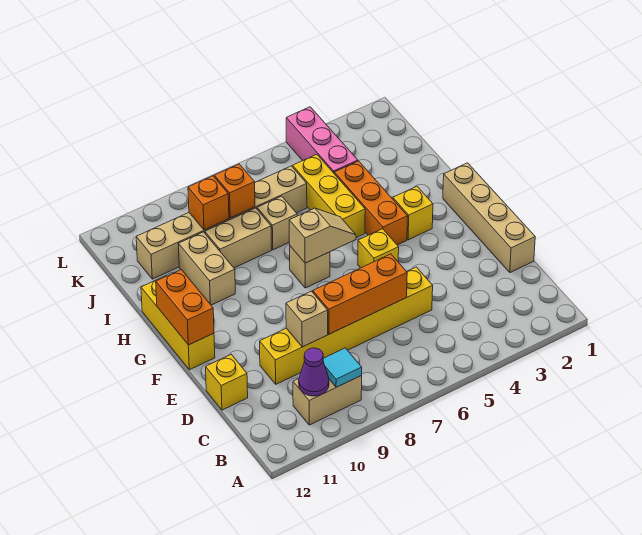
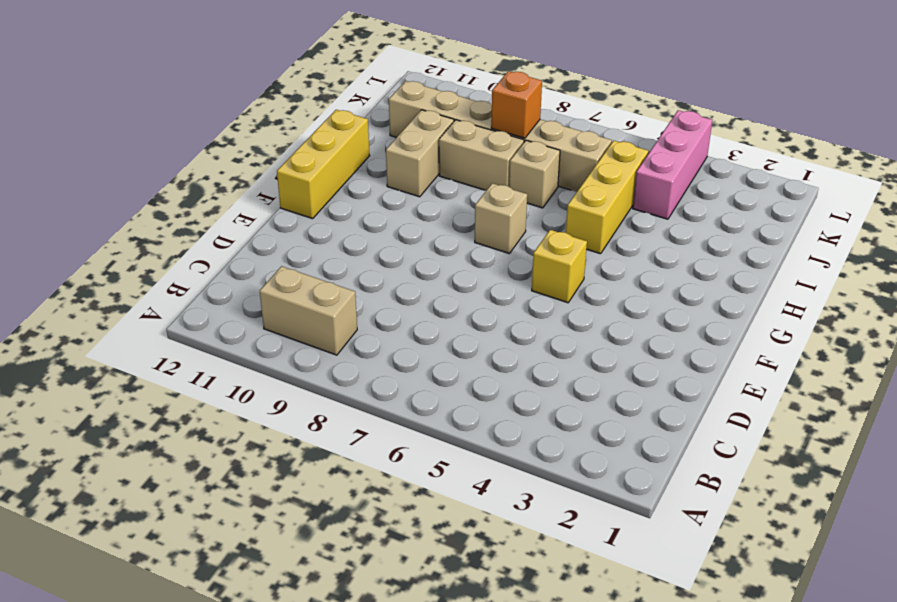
none -> tan 1x4 brick [443,163,535,273]
none -> yellow 1x6 brick [260,267,433,384]
none -> yellow 1x1 brick [206,355,248,410]

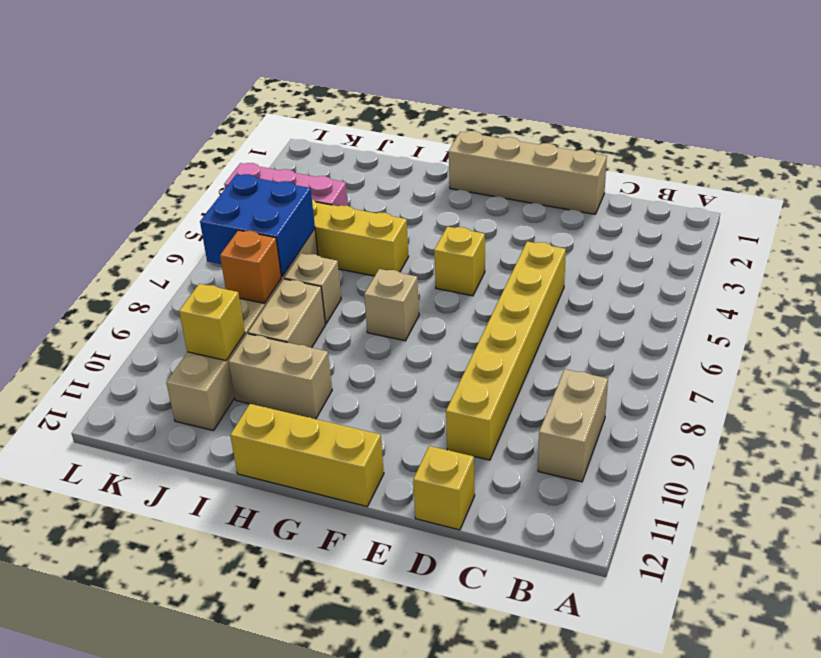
blue 2x2 brick [200,174,315,277] -> none
yellow 1x1 brick [179,284,245,360] -> yellow 1x1 brick moved to [393,186,433,240]
none -> orange 1x3 brick [334,161,408,245]
none -> cyan 1x1 tile [323,348,362,387]
none -> purple 1x1 cone [299,348,329,396]

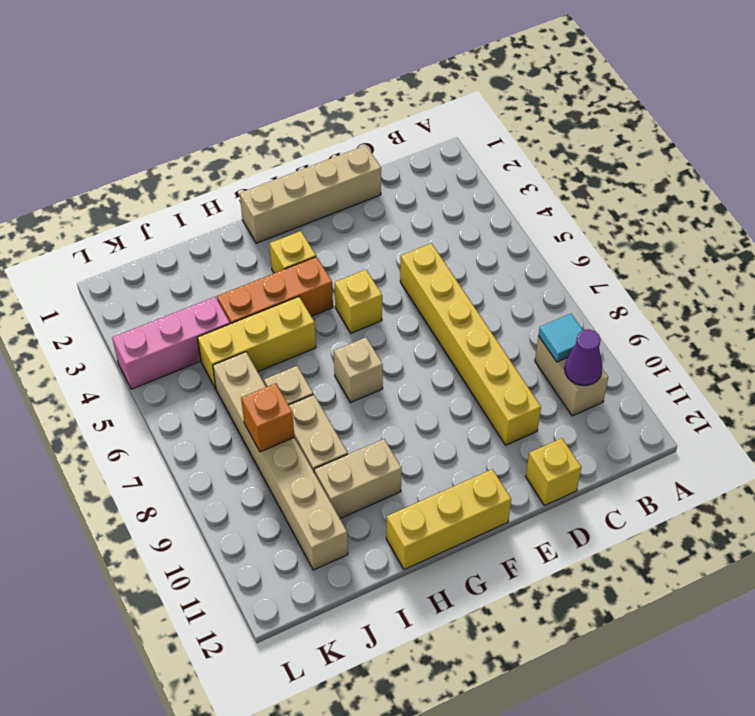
none -> orange 1x3 brick [313,254,407,334]
none -> tan 1x1 brick [286,291,328,347]
none -> orange 1x2 brick [156,270,214,345]

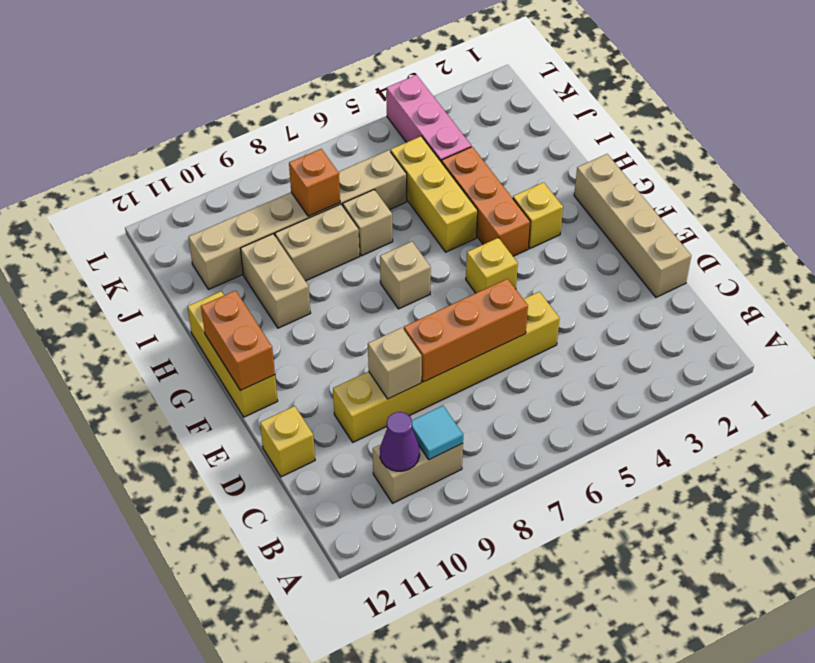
none -> tan 1x2 slope [289,208,356,263]
none -> orange 1x1 brick [188,176,229,230]

